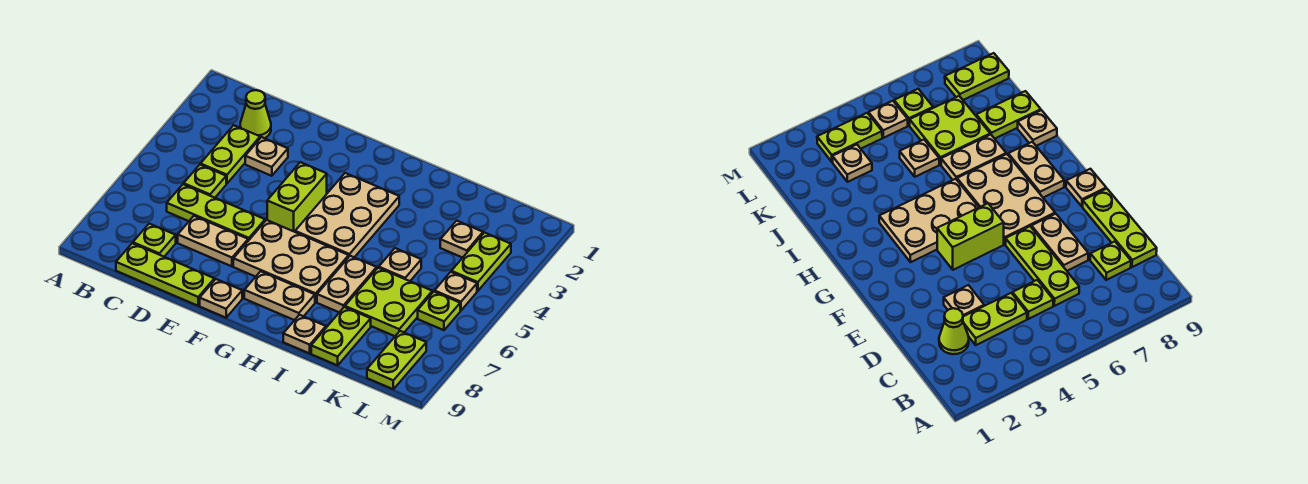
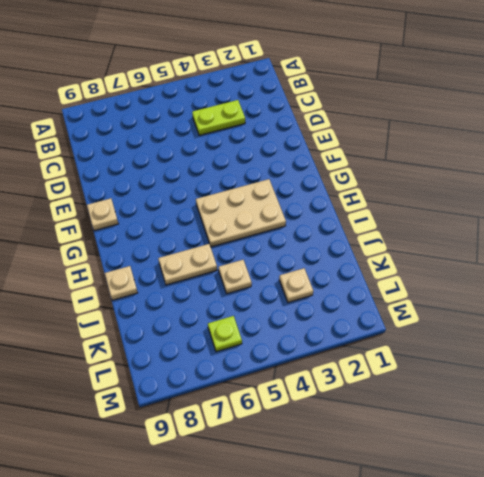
none -> lime 1x1 cone [240,90,271,138]
none -> lime 1x1 plate [184,165,226,198]
none -> lime 1x3 plate [167,184,265,241]

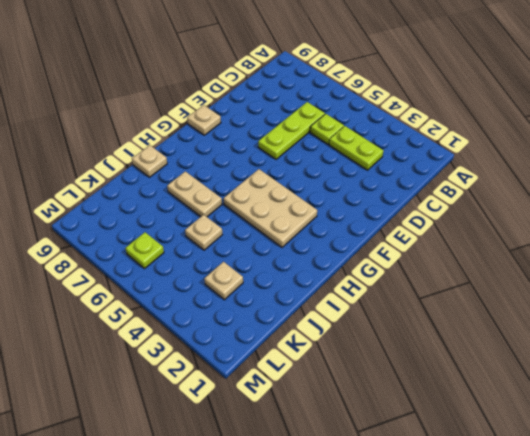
none -> lime 1x1 cone [240,90,271,138]
none -> lime 1x1 plate [133,224,176,257]
none -> lime 1x3 plate [116,243,214,306]

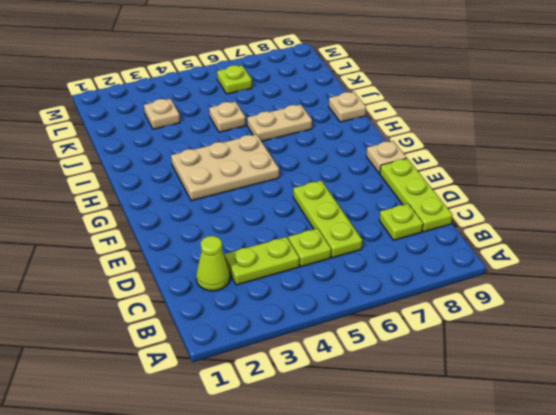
none -> tan 1x1 plate [245,137,288,176]
none -> tan 1x2 plate [178,216,248,266]
none -> lime 1x2 brick [267,162,327,232]

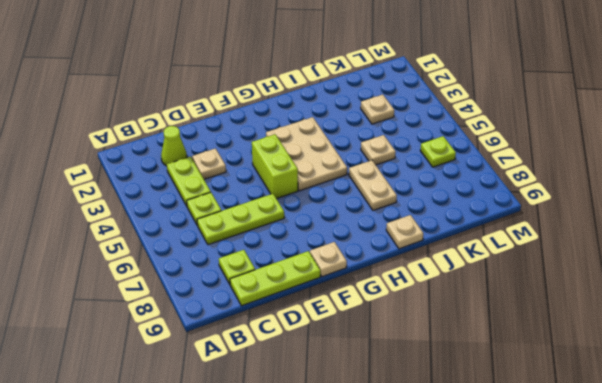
none -> tan 1x2 plate [178,216,248,266]
none -> tan 2x3 plate [233,220,349,302]
none -> tan 1x2 plate [244,271,315,320]

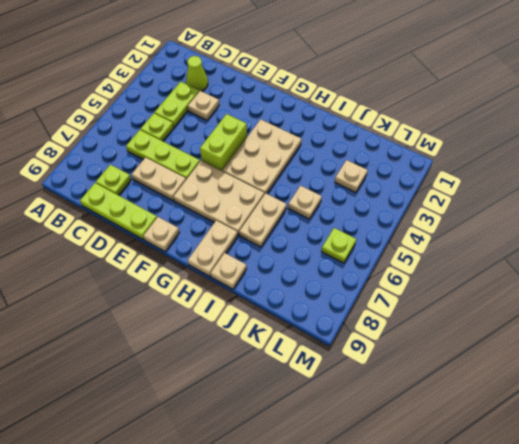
tan 1x2 plate [188,220,238,276] -> tan 1x2 plate turned to [244,271,315,320]
none -> lime 2x2 plate [345,268,432,336]
none -> lime 1x2 plate [311,307,371,365]
none -> lime 1x2 plate [451,233,511,291]

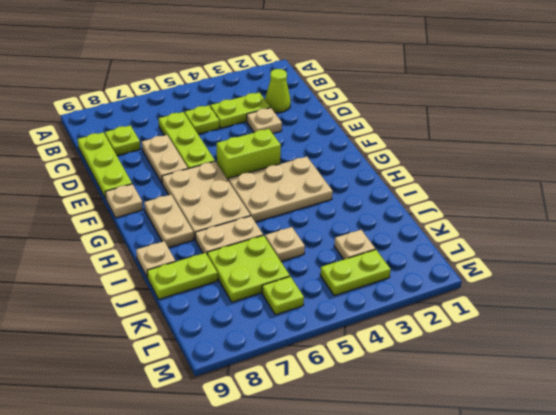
none -> tan 1x1 plate [435,272,477,311]
none -> lime 1x2 plate [367,331,426,389]

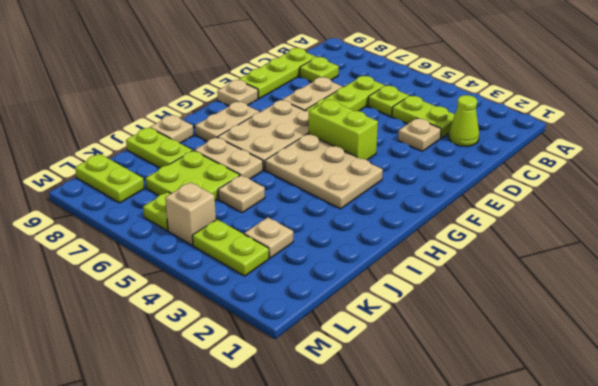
tan 1x1 brick [165,182,216,245] -> tan 1x1 plate [435,272,477,311]

